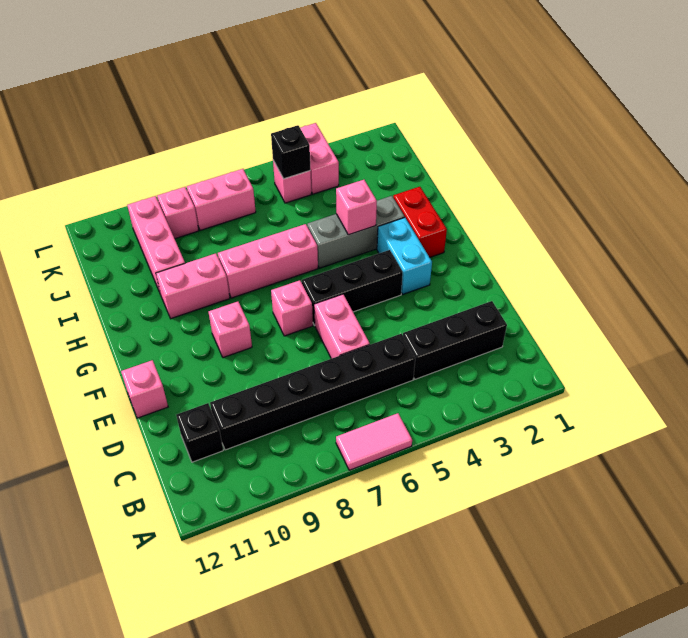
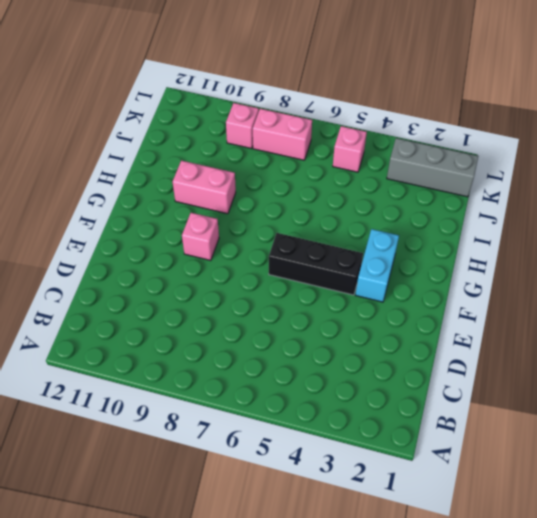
grey 1x3 brick [387,138,478,197] -> grey 1x3 brick moved to [307,196,405,268]
none -> pink 1x2 tile [336,413,412,470]
none -> black 1x3 brick [403,301,507,379]
none -> black 1x6 brick [210,334,415,450]

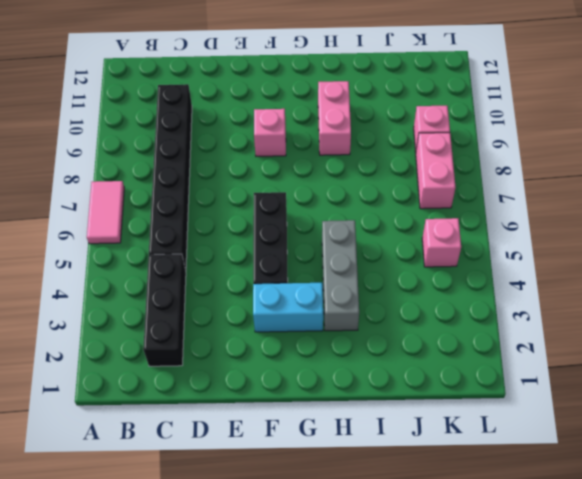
none -> black 1x1 brick [176,403,223,462]
none -> pink 1x2 brick [314,294,370,359]
none -> pink 1x1 brick [121,360,168,418]

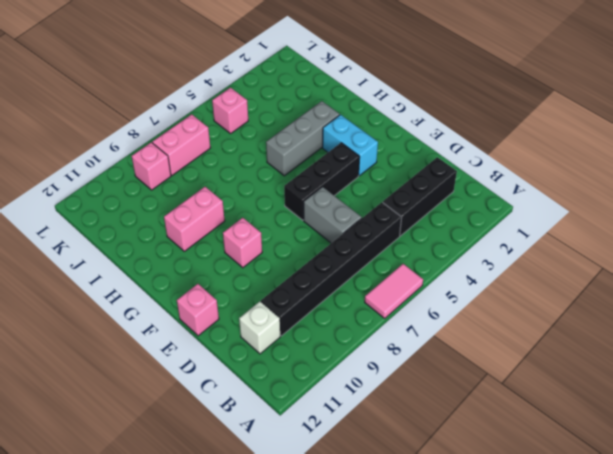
white 1x1 brick [239,302,280,354] -> black 1x1 brick [176,403,223,462]
grey 1x2 brick [304,187,362,243] -> pink 1x2 brick [314,294,370,359]
none -> pink 1x1 brick [271,280,313,336]
none -> red 1x2 brick [393,187,447,257]
none -> pink 1x3 brick [218,224,318,298]

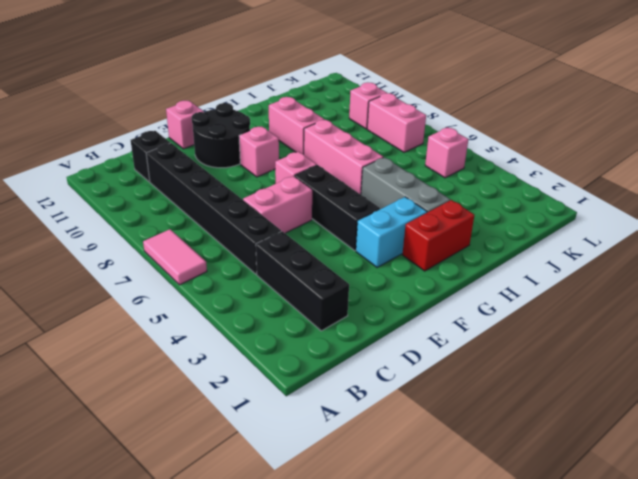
black 2x2 round brick [192,103,250,168] -> none
none -> pink 1x3 brick [127,196,185,292]
none -> pink 1x2 brick [300,123,339,194]
none -> pink 1x1 brick [336,180,377,235]

